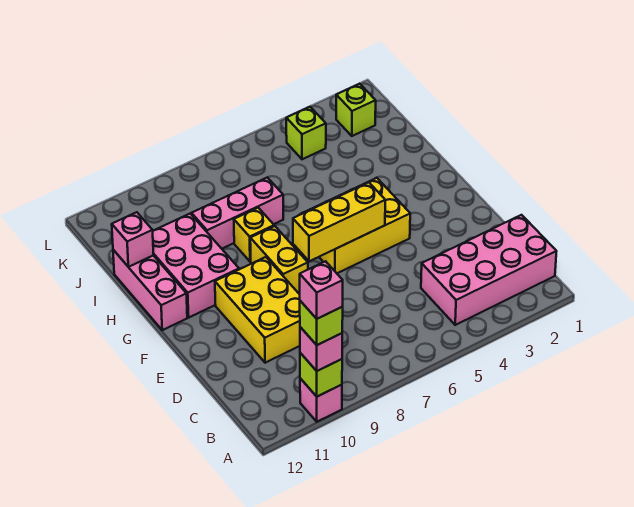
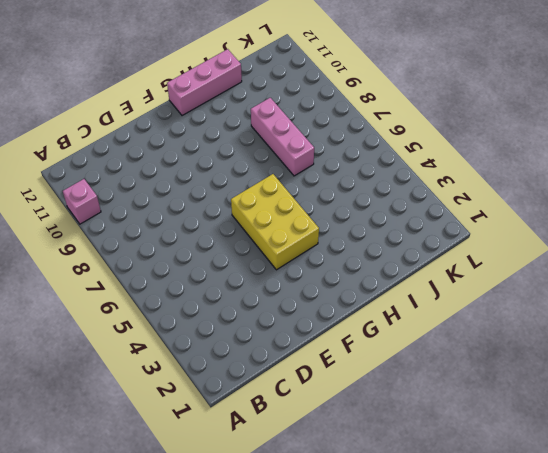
none -> pink 2x4 brick [421,215,557,325]
none -> yellow 2x3 brick [215,257,300,363]
none -> yellow 1x2 brick [250,226,308,292]

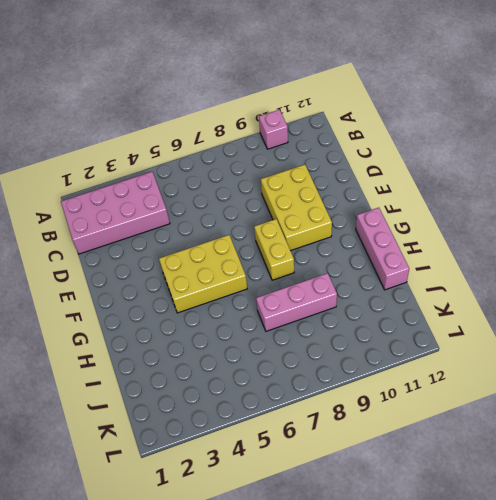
none -> pink 2x3 brick [153,214,239,317]
none -> yellow 1x1 brick [234,208,274,262]
none -> lime 1x1 brick [336,84,376,136]

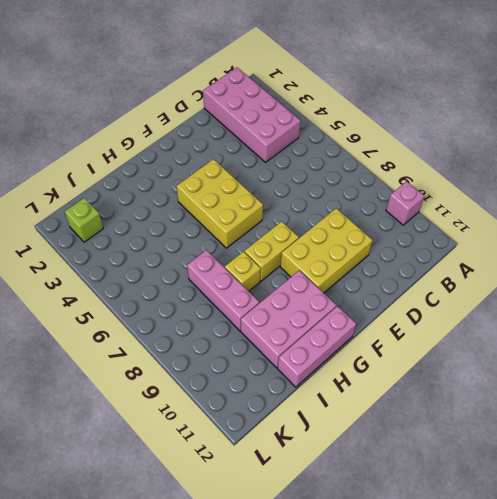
none -> lime 1x1 brick [286,107,326,159]
none -> lime 1x1 brick [300,353,342,397]
none -> yellow 1x3 brick [293,182,385,261]

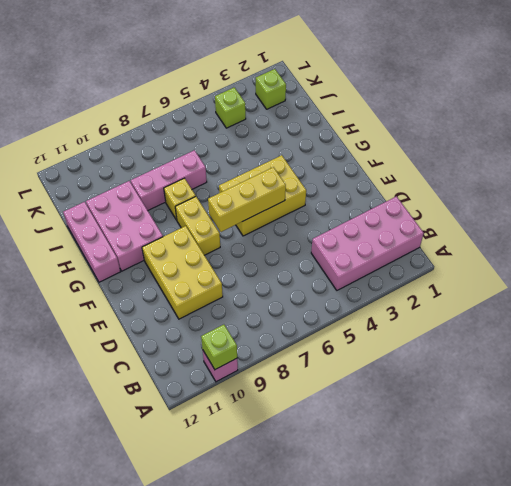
none -> pink 1x1 brick [112,212,154,267]
none -> pink 1x1 brick [300,327,342,371]
none -> lime 1x1 brick [300,301,343,345]

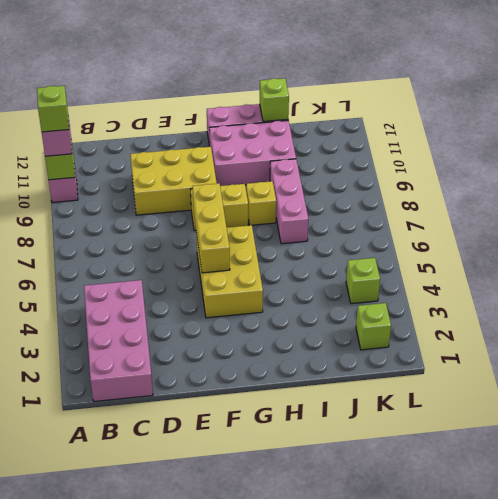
lime 1x1 brick [260,78,289,122] -> pink 1x1 brick [112,212,154,267]
none -> pink 1x1 brick [300,261,343,319]

